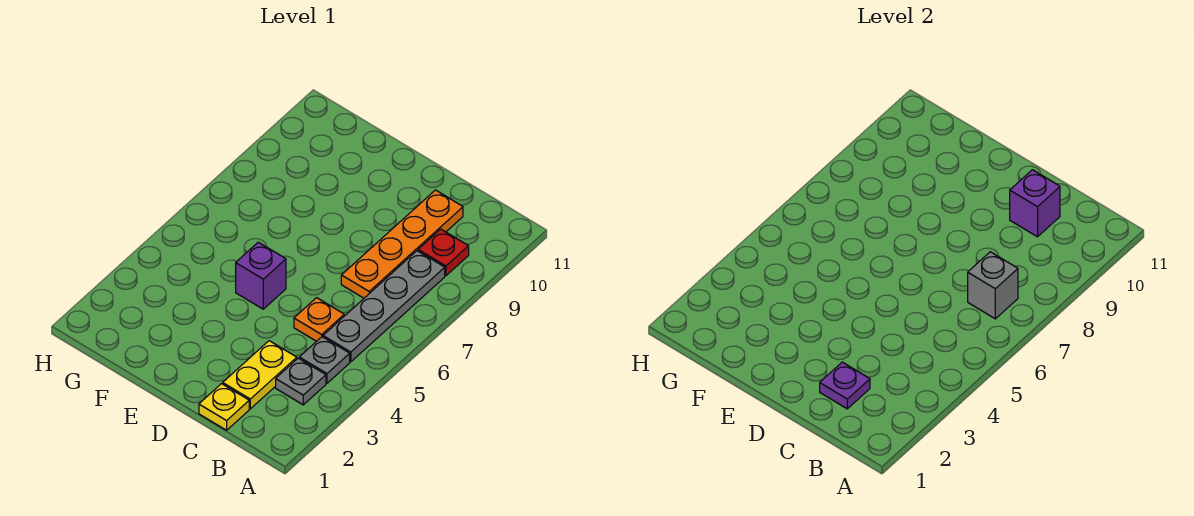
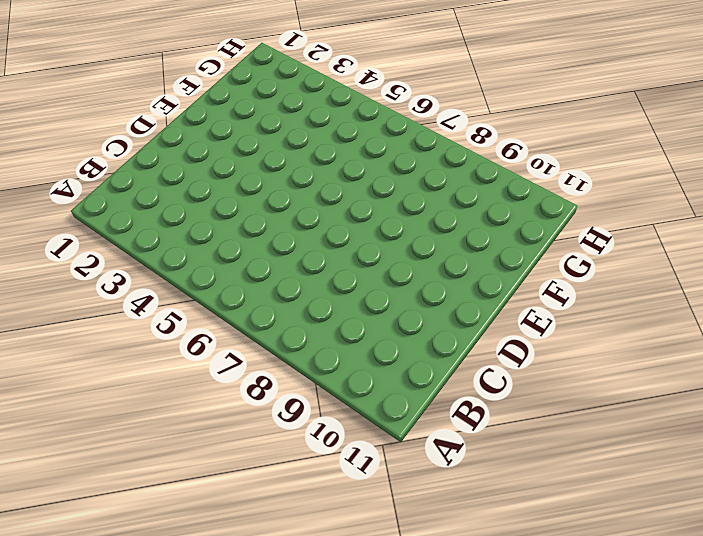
none -> grey 1x1 plate [276,358,326,405]
none -> grey 1x1 plate [299,337,350,383]
none -> grey 1x4 plate [323,251,445,362]

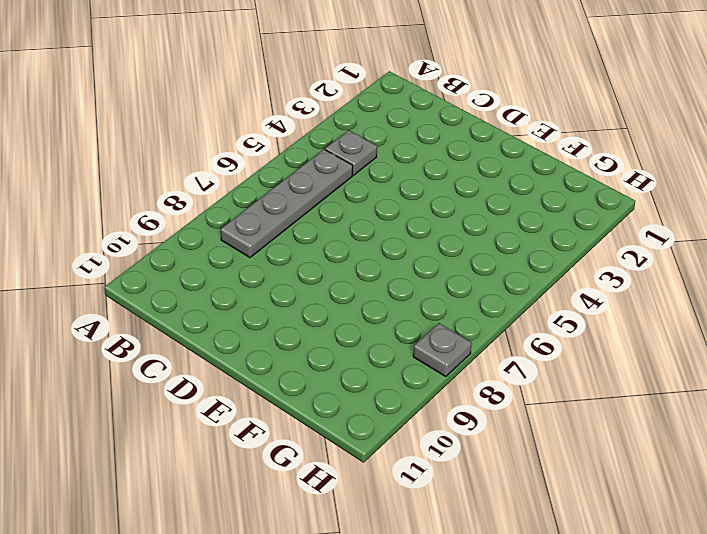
grey 1x1 plate [413,323,472,377] -> grey 1x1 plate moved to [276,358,326,405]
none -> red 1x1 plate [418,229,469,276]
none -> yellow 1x1 plate [199,384,249,430]
none -> yellow 1x2 plate [223,341,297,409]

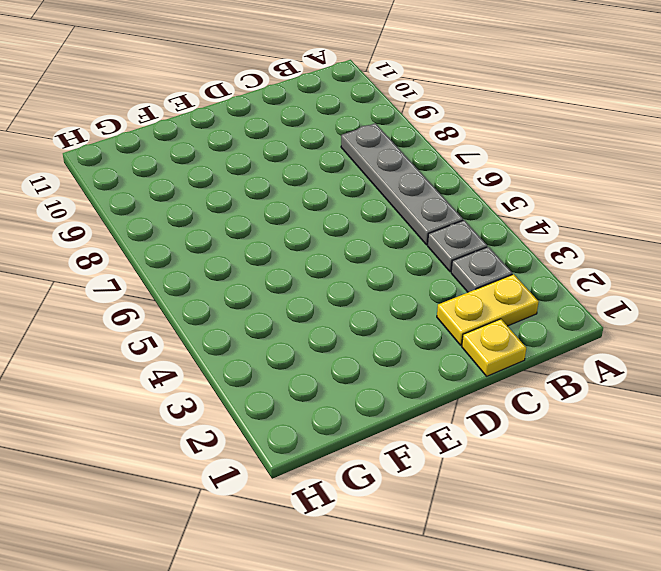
yellow 1x2 plate [437,274,539,345] -> yellow 1x2 plate turned to [223,341,297,409]
none -> red 1x1 plate [418,229,469,276]
none -> orange 1x1 plate [294,298,344,341]
none -> orange 1x4 plate [341,190,463,298]

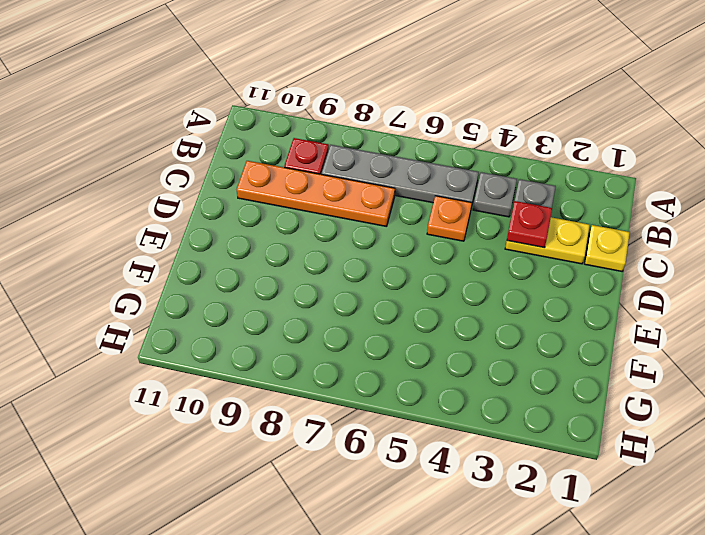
red 1x1 plate [507,201,552,248] -> none
none -> purple 1x1 brick [236,242,286,309]
none -> grey 1x1 brick [968,252,1018,319]
none -> purple 1x1 plate [820,362,870,409]

